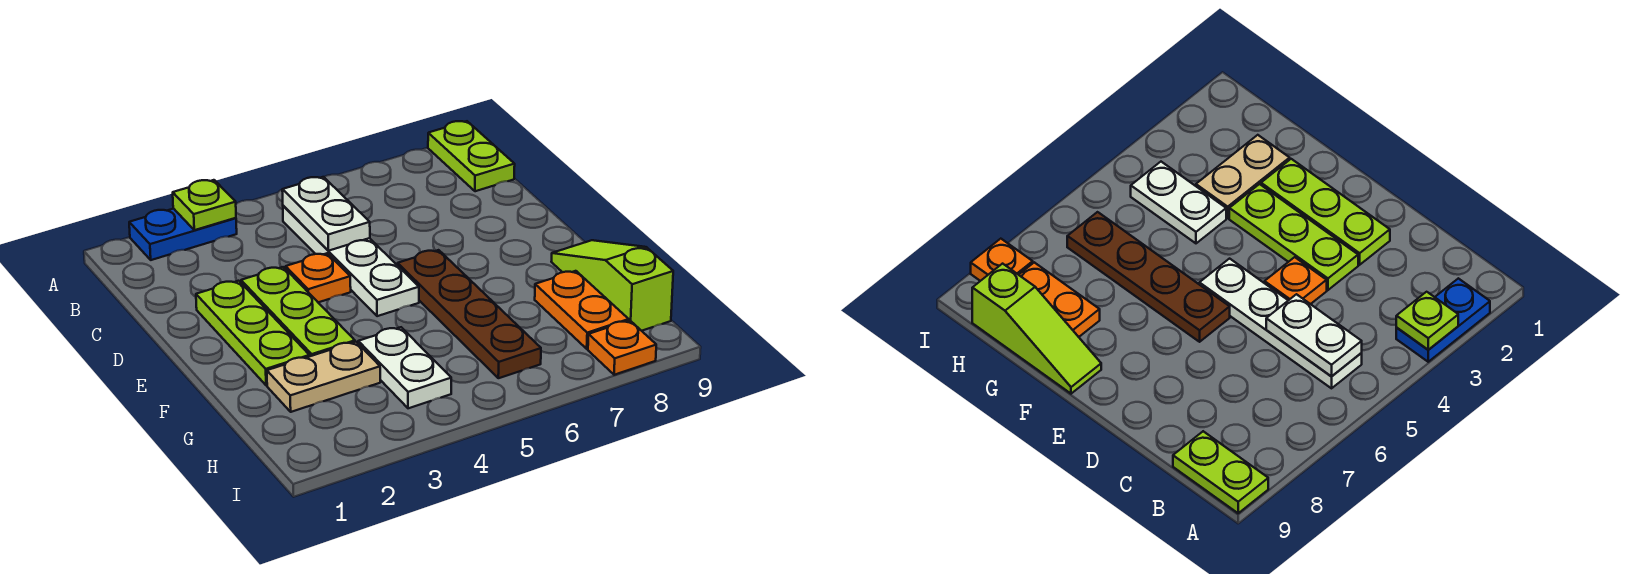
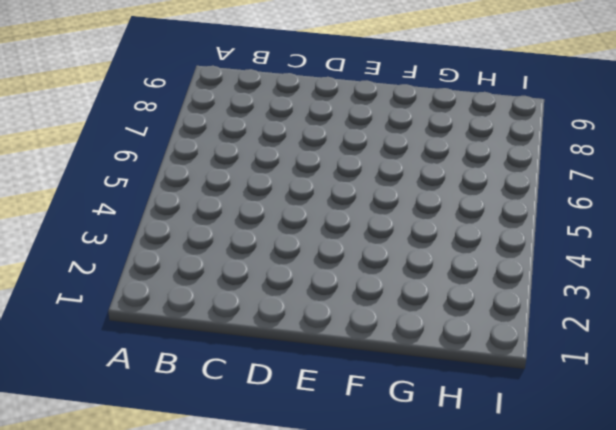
none -> blue 1x2 plate [129,209,237,260]
none -> lime 1x2 plate [428,121,515,191]
none -> white 1x4 plate [283,206,419,316]

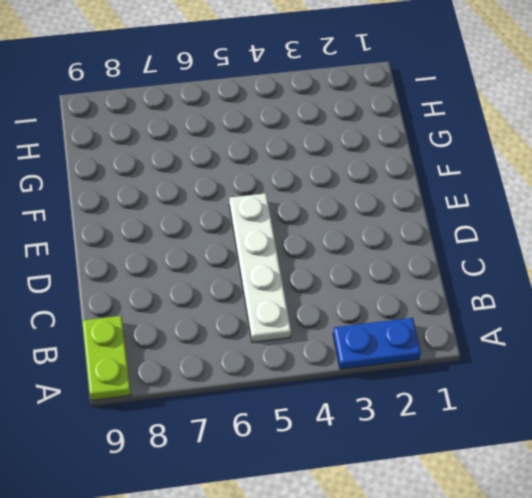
none -> lime 1x3 plate [196,281,309,385]
none -> lime 1x3 plate [241,267,355,356]
none -> orange 1x1 plate [286,253,351,302]

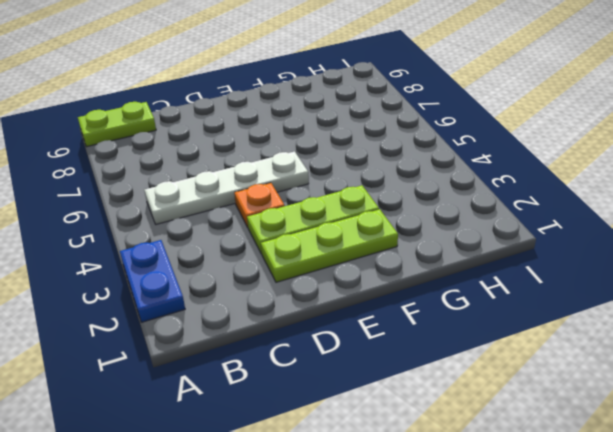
none -> brown 1x4 plate [398,250,541,378]
none -> lime 1x3 slope [551,240,673,331]
none -> tan 1x2 plate [267,342,380,412]

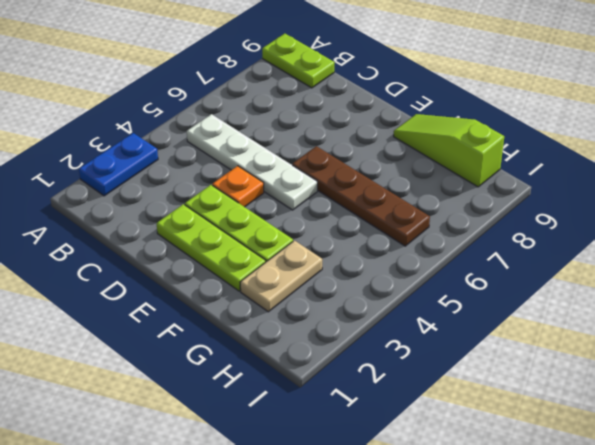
none -> white 1x2 plate [358,327,451,408]
none -> orange 1x2 plate [535,271,629,349]
none -> orange 1x1 plate [588,320,656,375]

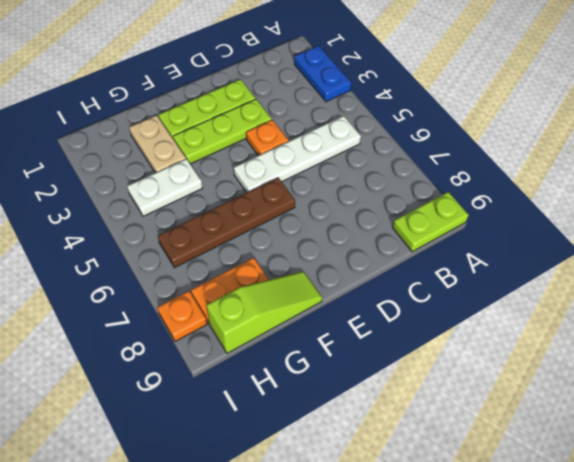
none -> lime 1x1 plate [173,180,236,230]
none -> white 1x2 plate [282,177,370,251]

